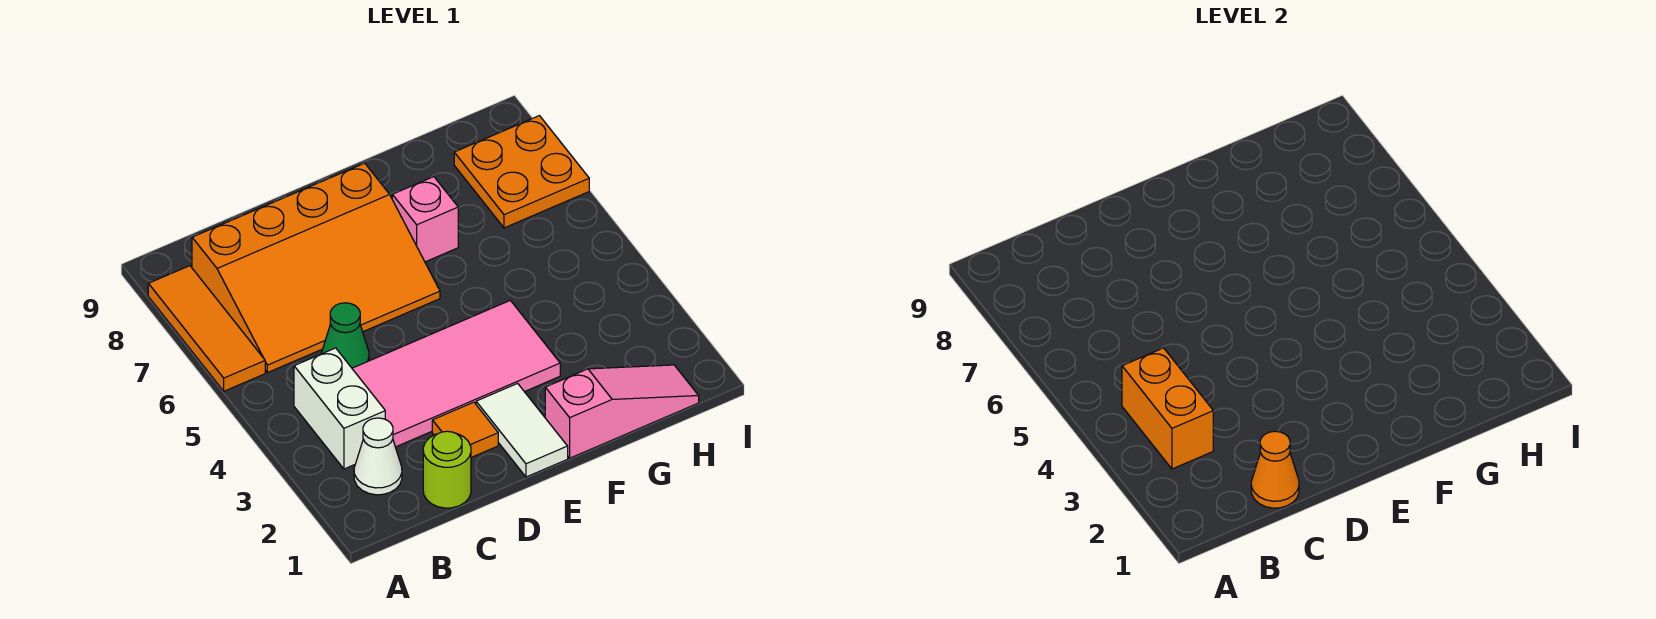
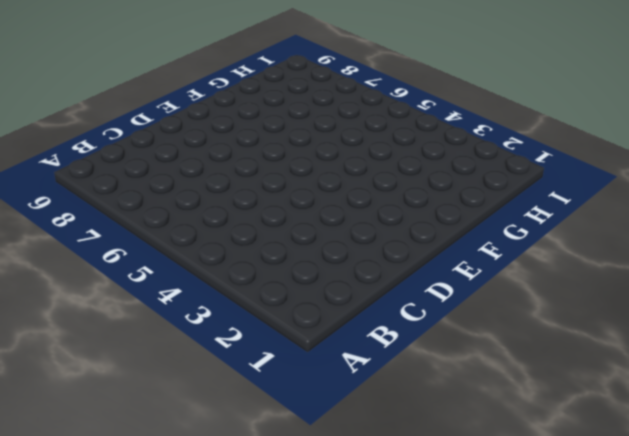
none -> orange 1x3 tile [148,266,265,391]
none -> white 1x1 cone [354,418,402,495]
none -> white 1x2 brick [294,348,385,469]

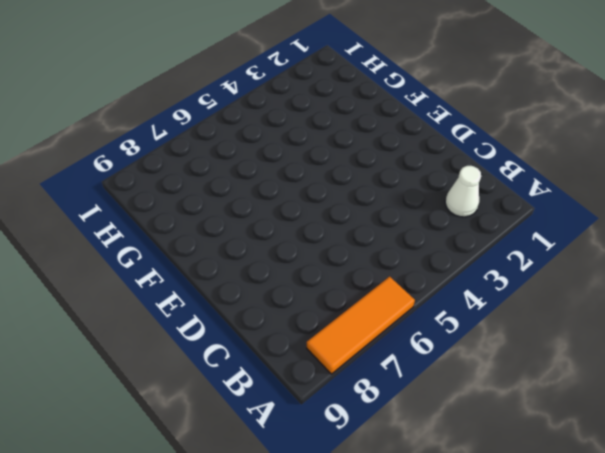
none -> white 1x2 brick [294,348,385,469]
none -> orange 3x4 slope [192,163,440,373]
none -> lime 1x1 round brick [423,431,471,508]

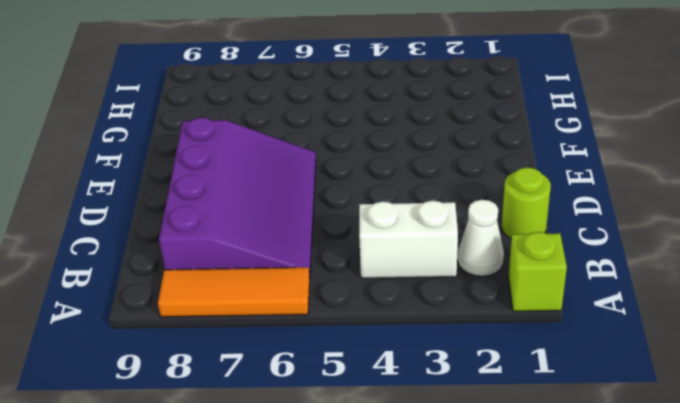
lime 1x1 brick [508,232,567,311] -> none
purple 3x4 slope [159,118,316,276] -> orange 3x4 slope [192,163,440,373]
none -> pink 2x4 tile [352,300,560,447]
none -> green 1x1 cone [321,303,369,368]
none -> orange 1x1 tile [432,402,498,457]

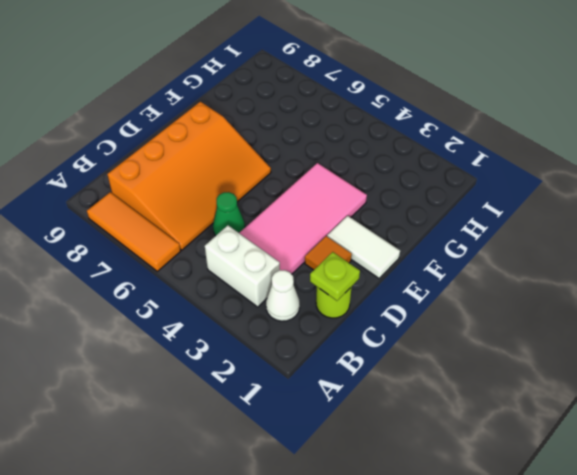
lime 1x1 plate [310,252,360,301] -> orange 1x1 cone [1251,431,1299,508]
none -> pink 1x3 slope [545,365,699,458]
none -> pink 1x1 brick [392,177,458,262]
none -> orange 2x2 plate [454,116,589,228]

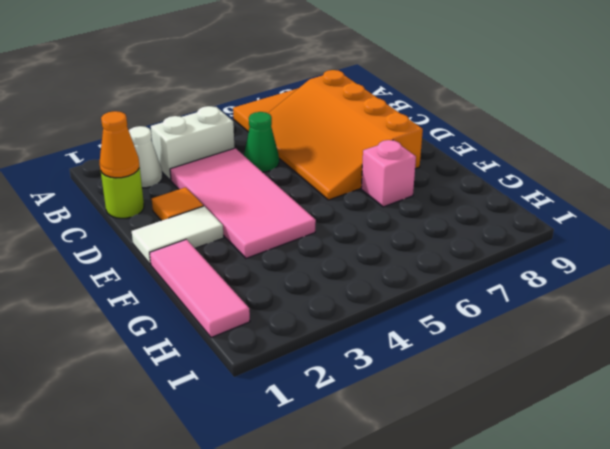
pink 1x3 tile [150,239,250,338] -> pink 1x3 slope [545,365,699,458]
none -> orange 2x2 plate [454,116,589,228]
none -> orange 1x2 brick [1122,348,1213,469]

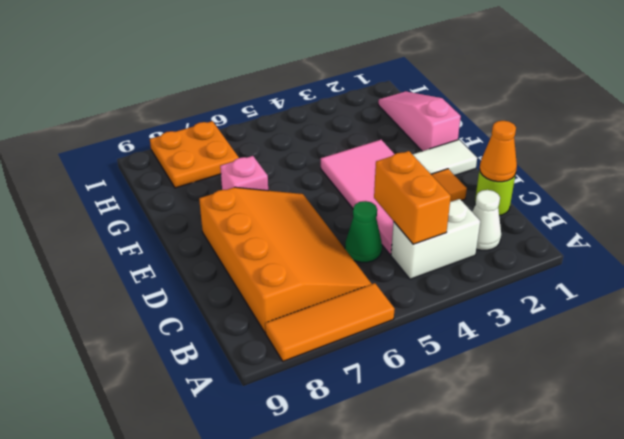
orange 1x2 brick [374,151,451,244] -> orange 1x2 brick turned to [1122,348,1213,469]

